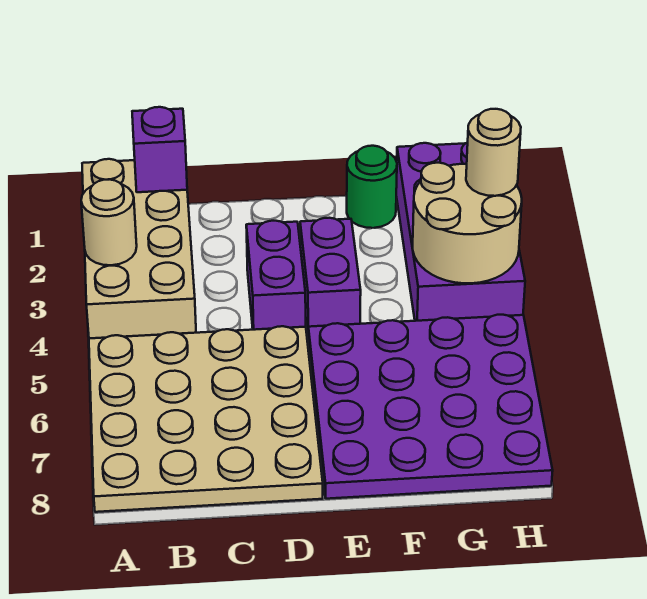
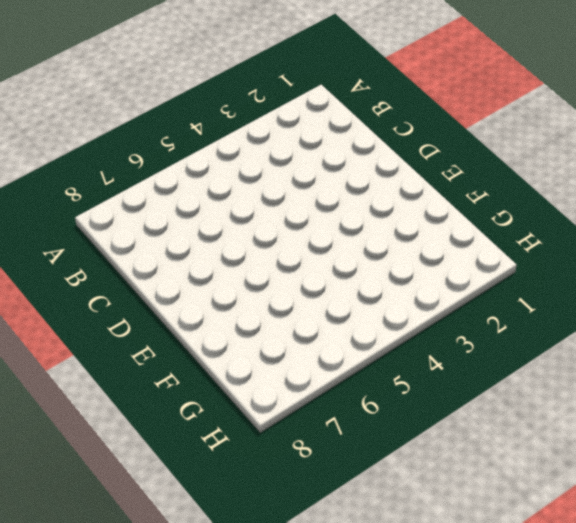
none -> tan 2x4 brick [82,159,196,338]
none -> tan 4x4 plate [89,326,323,512]

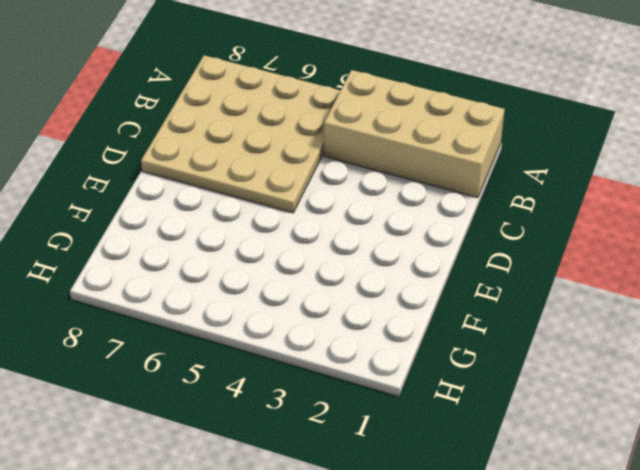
none -> purple 1x2 brick [246,221,306,330]
none -> purple 1x2 brick [300,218,361,340]

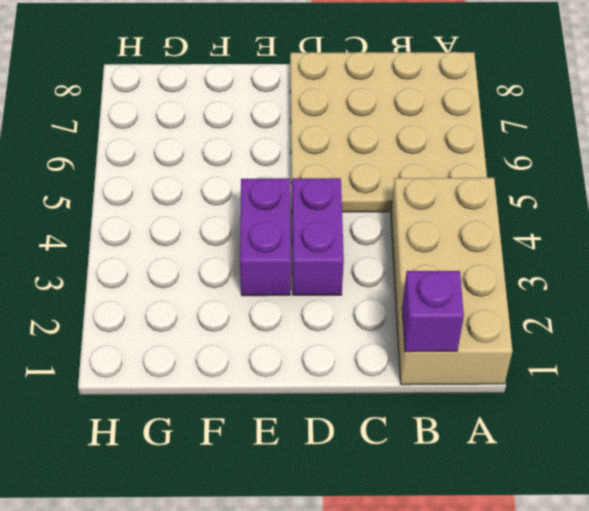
none -> purple 4x4 plate [308,315,553,499]
none -> green 1x1 round brick [347,146,397,228]

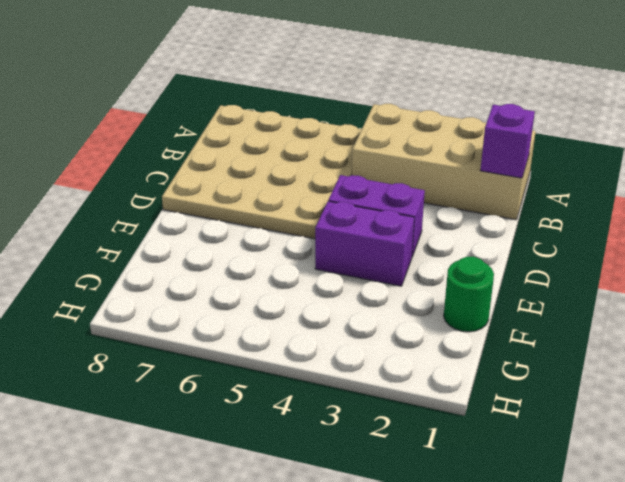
none -> purple 4x4 plate [308,315,553,499]
none -> purple 2x4 brick [396,142,525,321]

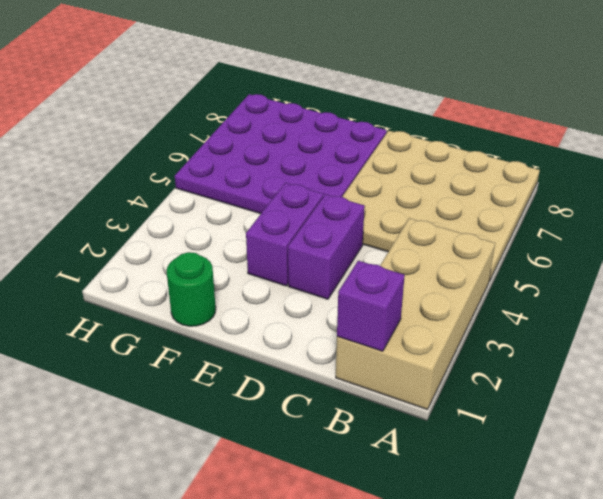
none -> purple 2x4 brick [396,142,525,321]
none -> tan 1x1 round brick [81,179,137,265]

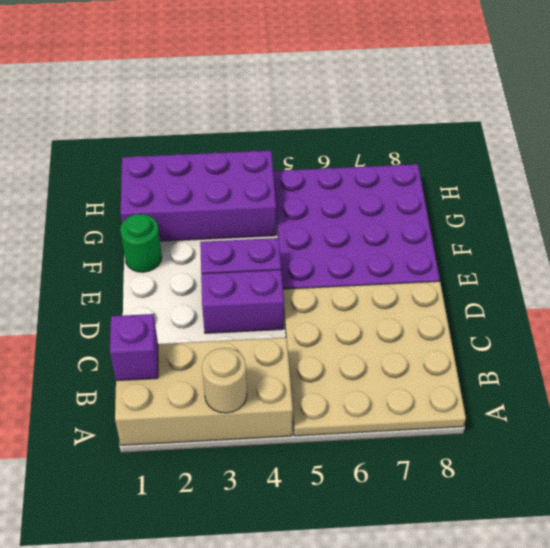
none -> tan 2x2 round brick [413,163,522,283]
none -> tan 1x1 round brick [466,109,521,196]

